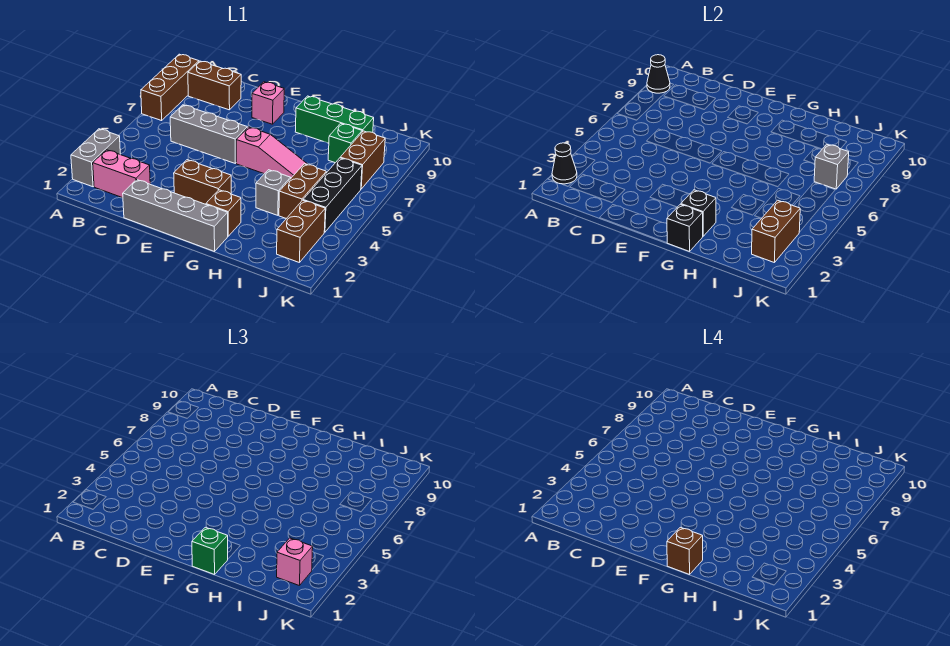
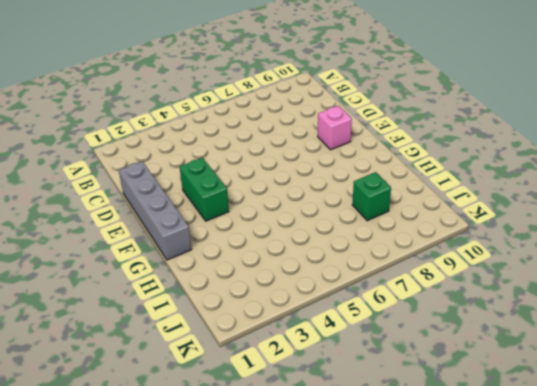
green 1x2 brick [180,158,229,221] -> brown 1x2 brick [174,160,231,204]
none -> grey 1x2 brick [71,129,120,187]
none -> brown 1x3 brick [141,54,199,121]
none -> pink 1x2 brick [93,150,150,198]

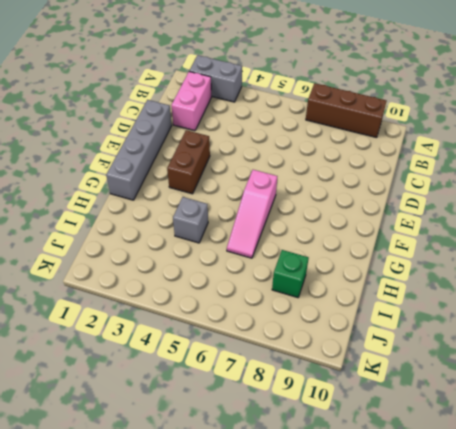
none -> brown 1x2 brick [188,61,241,110]
none -> grey 1x3 brick [170,105,247,163]
none -> pink 1x1 brick [252,82,284,124]

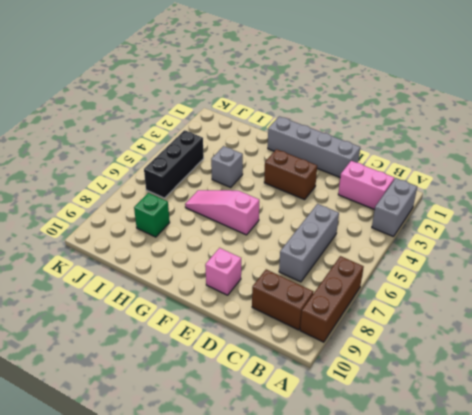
grey 1x3 brick [279,204,339,282] -> grey 1x3 brick turned to [170,105,247,163]
none -> brown 1x1 brick [206,190,241,236]
none -> green 1x3 brick [295,96,374,143]
none -> brown 1x2 brick [279,164,326,219]

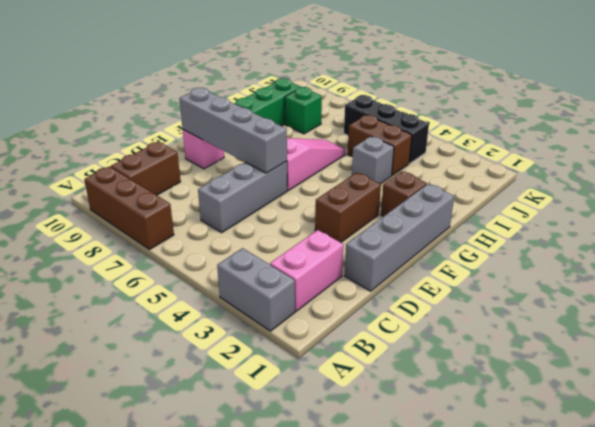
grey 1x4 brick [179,88,287,173] -> none
none -> brown 1x2 brick [277,200,325,263]
none -> brown 1x2 brick [340,131,385,189]
none -> black 1x1 cone [552,143,577,184]

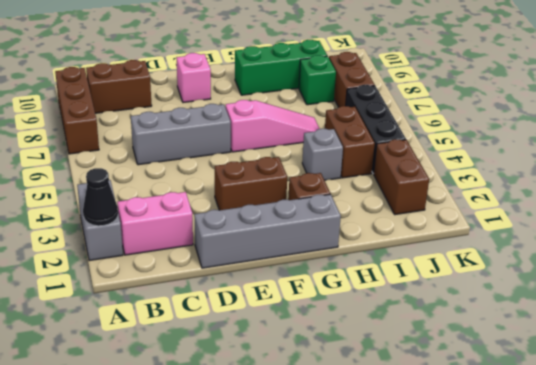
none -> black 1x1 cone [647,55,670,93]
none -> black 1x1 brick [667,204,703,251]
none -> black 1x1 brick [681,190,716,236]

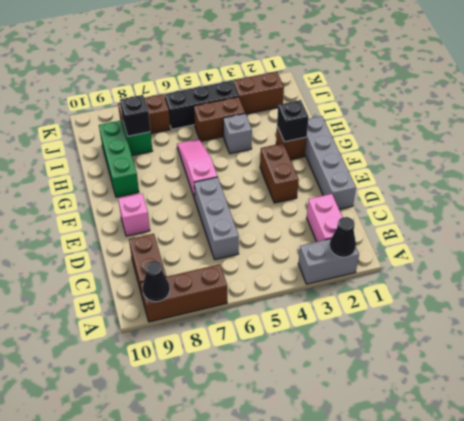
black 1x1 brick [120,95,150,136] -> black 1x1 brick moved to [667,204,703,251]
none -> brown 1x2 brick [752,200,800,263]
none -> grey 1x1 brick [814,144,849,189]
none -> green 1x1 brick [192,527,228,574]

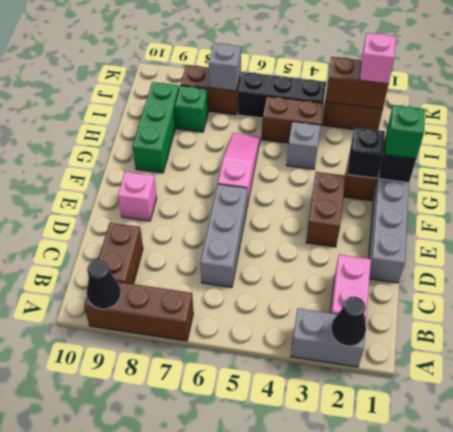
none -> brown 1x1 brick [667,527,703,574]

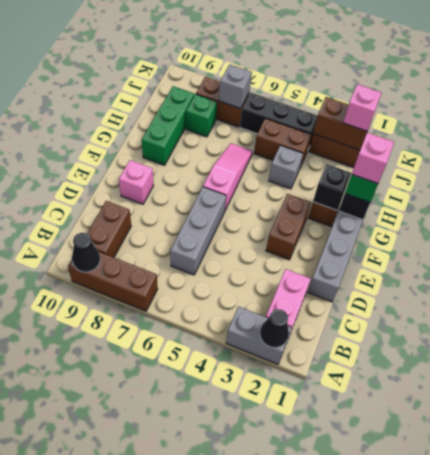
pink 1x1 brick [352,133,394,184] -> brown 1x1 brick [667,527,703,574]

